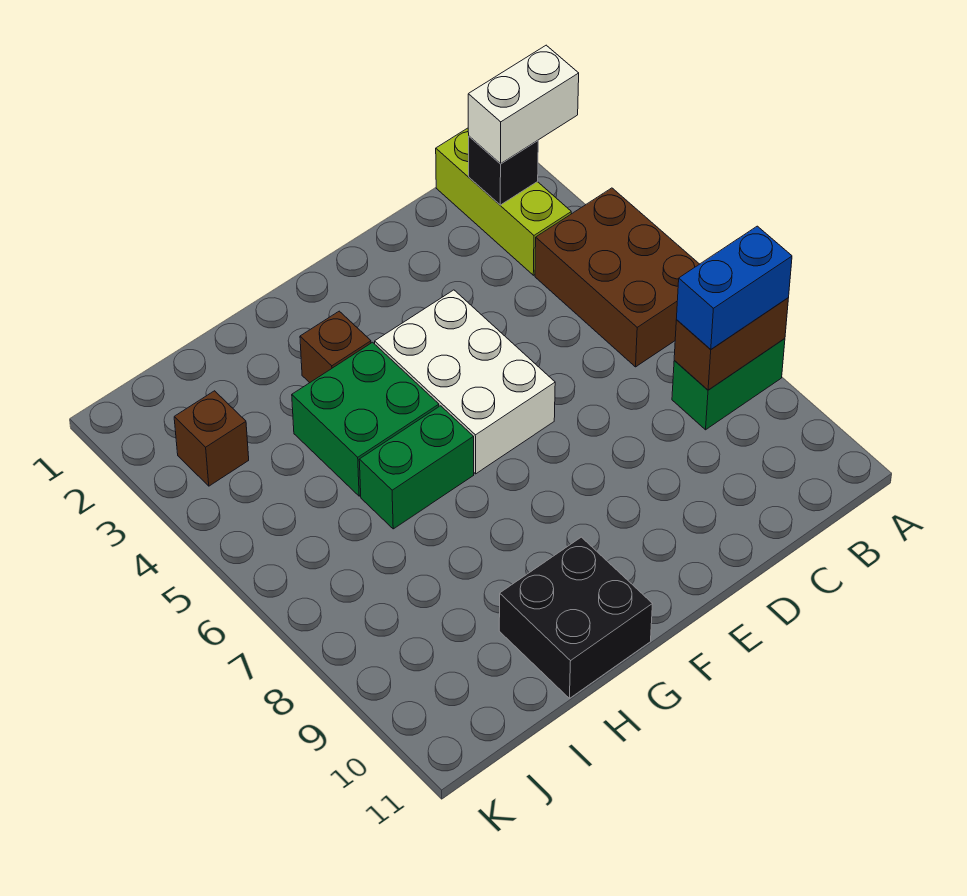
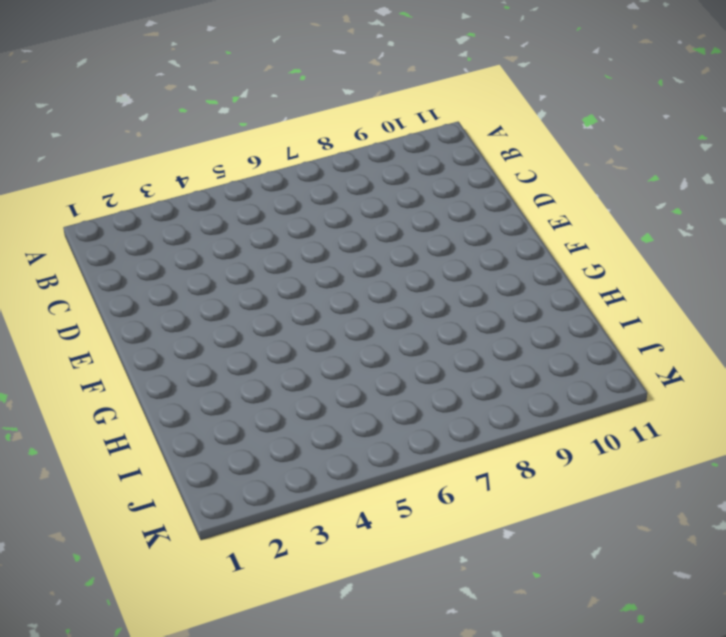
none -> brown 2x3 brick [535,188,699,367]
none -> green 1x2 brick [672,339,785,430]
none -> lime 1x3 brick [436,128,571,275]

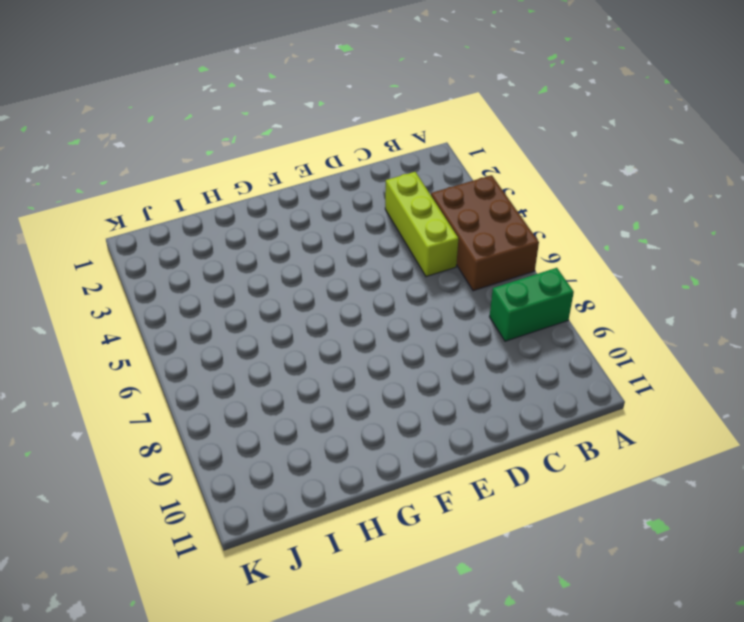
lime 1x3 brick [385,172,458,277] -> lime 1x3 brick moved to [436,128,571,275]
none -> white 2x3 brick [375,290,555,474]
none -> brown 1x1 brick [300,311,371,383]
none -> green 2x2 brick [292,342,439,496]

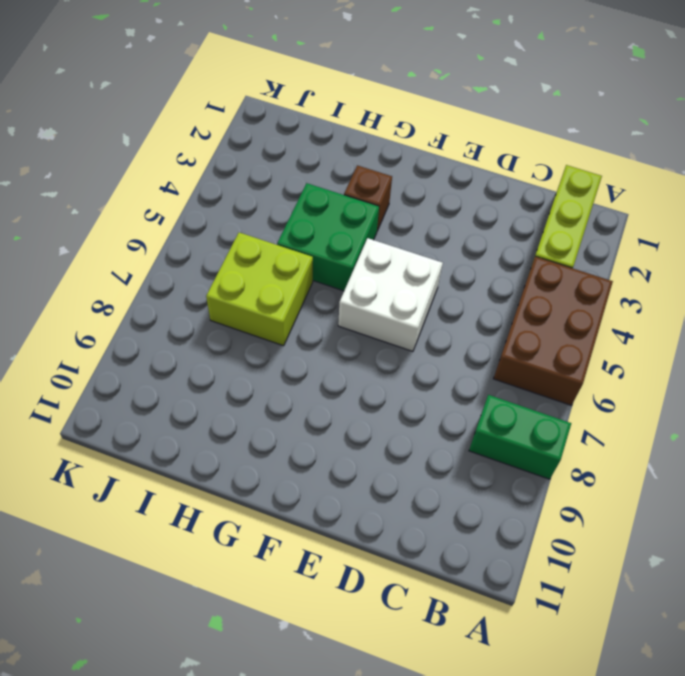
white 2x2 brick [338,238,443,351] -> white 2x3 brick [375,290,555,474]
lime 2x2 brick [206,233,313,346] -> green 1x2 brick [359,406,474,529]
none -> black 2x2 brick [499,537,652,698]
none -> brown 1x1 brick [174,391,249,486]
none -> brown 1x2 brick [674,298,788,390]

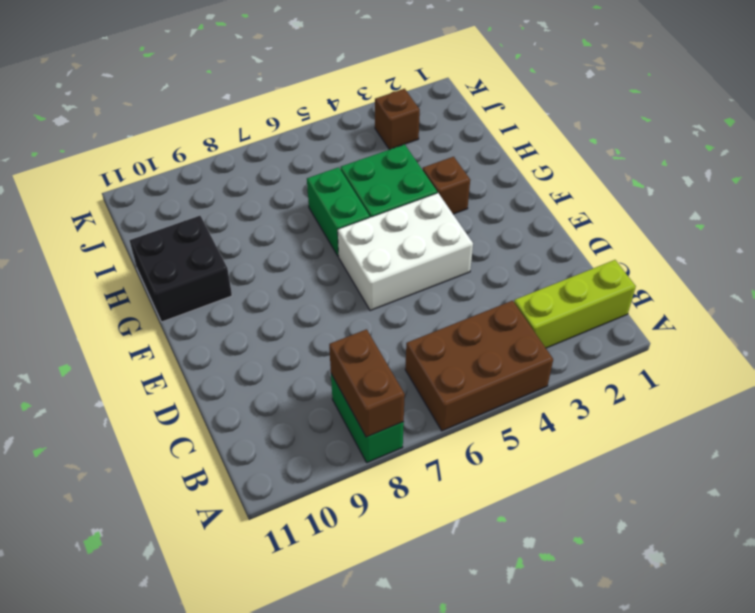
none -> black 1x1 brick [469,136,538,205]
none -> white 1x2 brick [468,45,579,164]
none -> blue 1x2 brick [677,226,792,349]

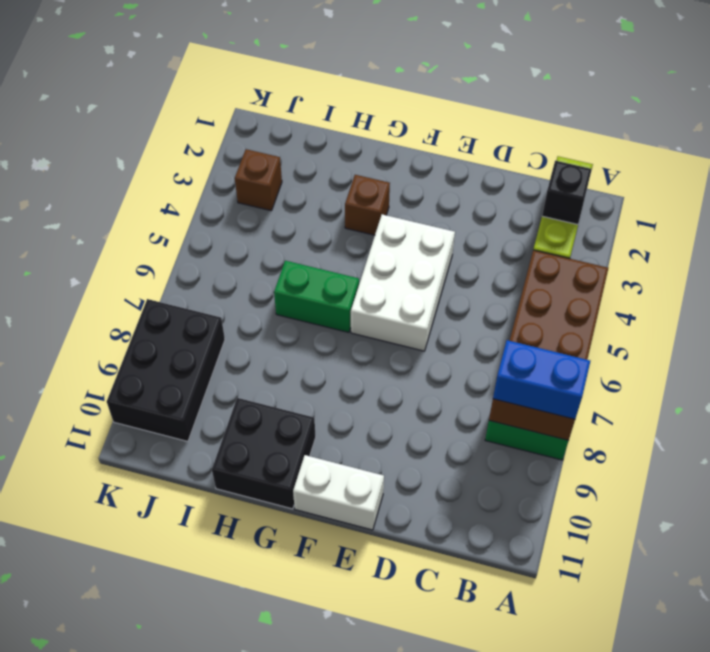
white 1x2 brick [293,455,384,530] -> white 1x2 brick moved to [468,45,579,164]
black 2x3 brick [107,299,225,441] -> none
none -> green 2x2 brick [292,342,439,496]

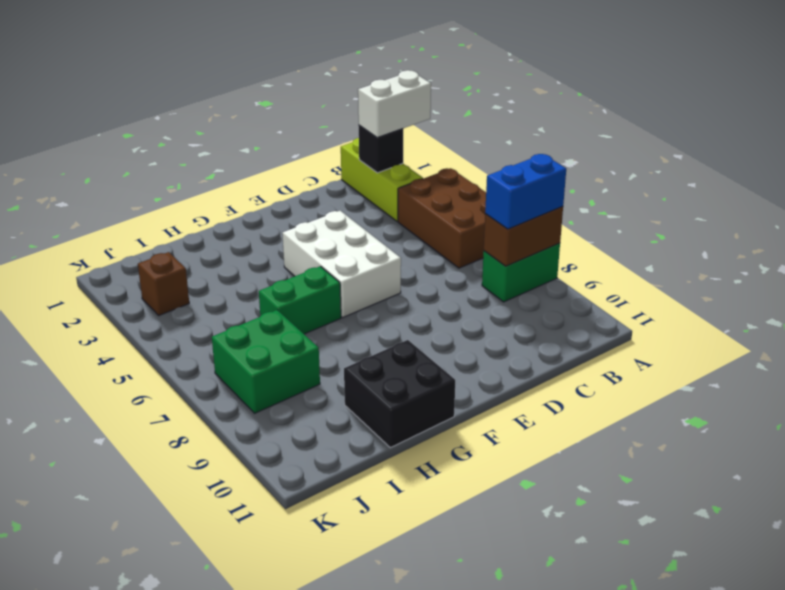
green 2x2 brick [212,310,320,413] -> green 2x2 brick moved to [292,342,439,496]
none -> brown 1x1 brick [300,311,371,383]

